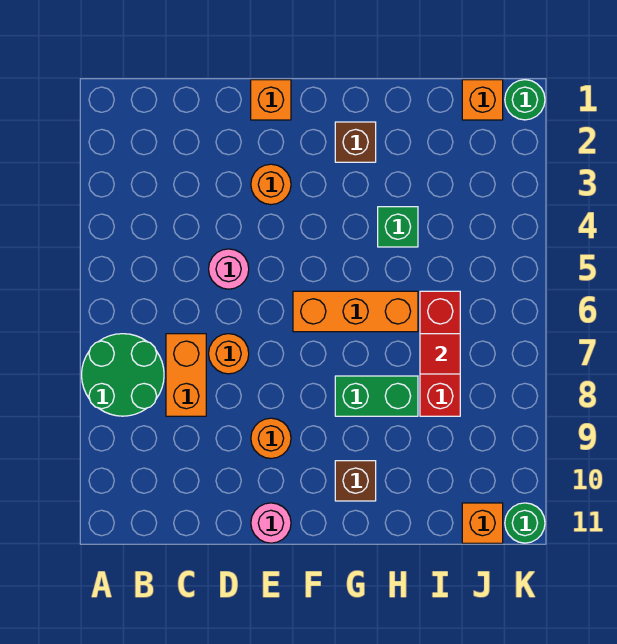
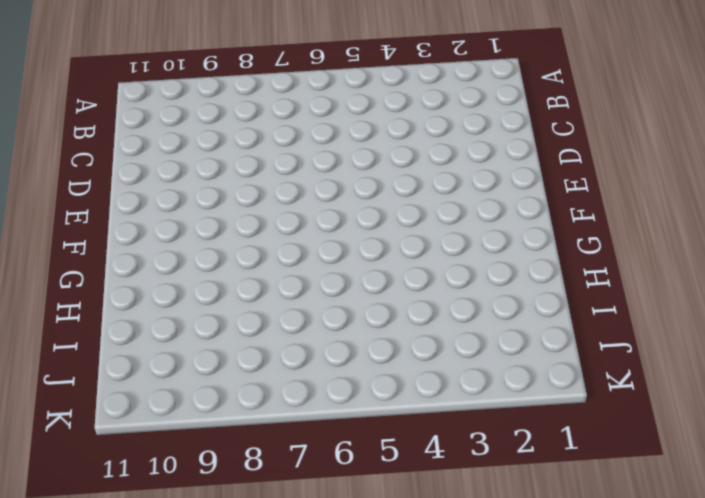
none -> green 2x2 round brick [82,334,164,416]
none -> orange 1x2 brick [166,334,206,416]
none -> pink 1x1 round brick [209,249,249,289]

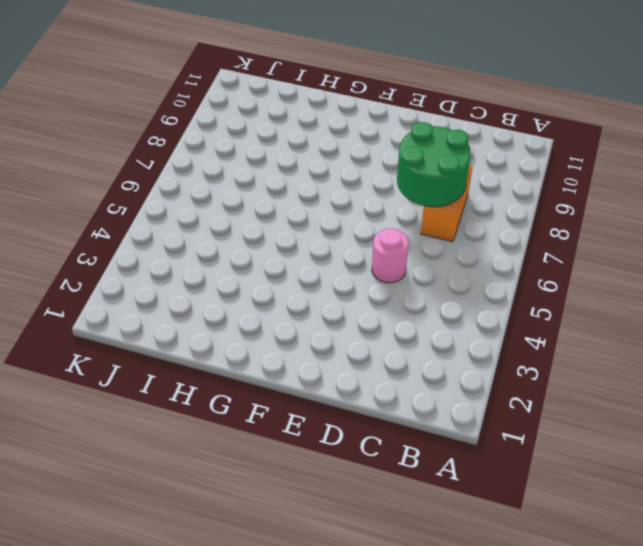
green 2x2 round brick [397,122,471,207] -> green 2x2 round brick moved to [82,334,164,416]
none -> orange 1x1 round brick [209,334,249,374]
none -> orange 1x1 brick [251,80,291,120]
none -> orange 1x1 round brick [251,164,291,205]

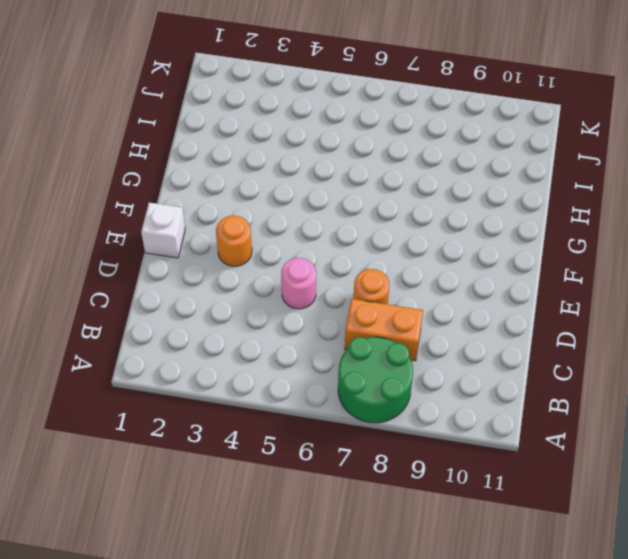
white 1x1 brick [141,203,185,258] -> orange 1x1 brick [251,80,291,120]
none -> orange 1x1 round brick [251,418,291,458]
none -> pink 1x1 round brick [251,503,291,543]
none -> orange 1x3 brick [293,291,418,332]

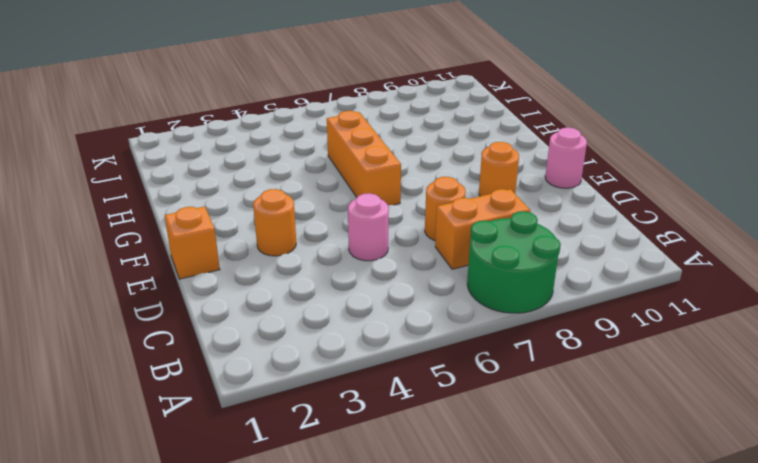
none -> brown 1x1 brick [335,122,376,162]
none -> green 1x2 brick [335,376,418,416]
none -> brown 1x1 brick [335,461,376,501]

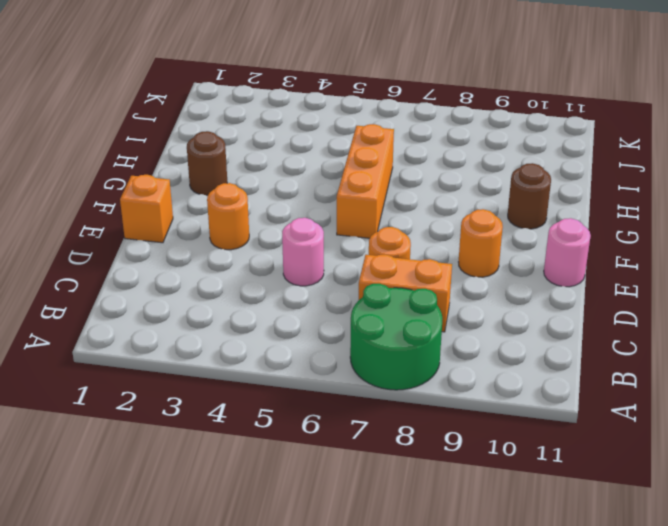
brown 1x1 round brick [187,131,227,195] -> brown 1x1 brick [335,122,376,162]
brown 1x1 round brick [508,163,551,229] -> brown 1x1 brick [335,461,376,501]
none -> green 1x2 brick [335,376,418,416]
none -> green 1x1 brick [378,207,418,247]
none -> red 1x3 brick [420,291,460,416]

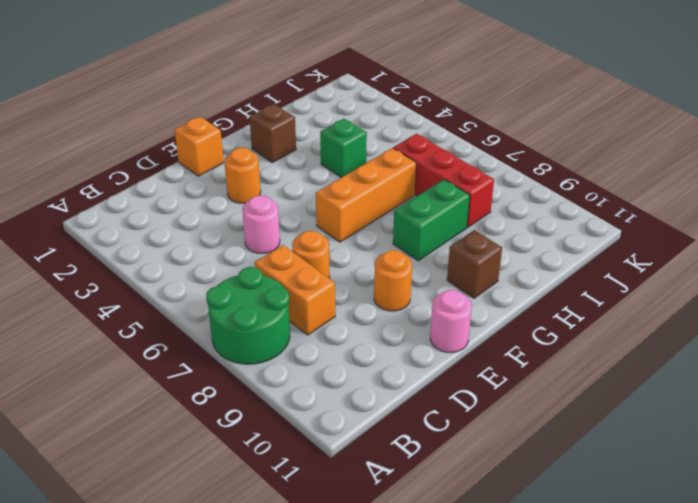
none -> orange 1x1 brick [462,80,503,120]
none -> orange 1x1 brick [462,503,503,543]
none -> green 1x1 round brick [505,80,545,120]

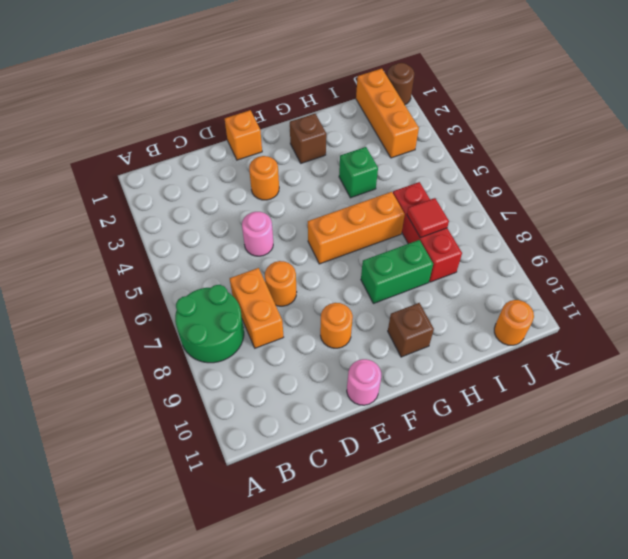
orange 1x3 brick [356,69,419,158] -> orange 1x1 brick [462,80,503,120]
orange 1x1 round brick [494,300,534,345] -> orange 1x1 brick [462,503,503,543]
brown 1x1 round brick [387,63,414,105] -> green 1x1 round brick [505,80,545,120]
none -> green 1x1 round brick [505,503,545,543]

